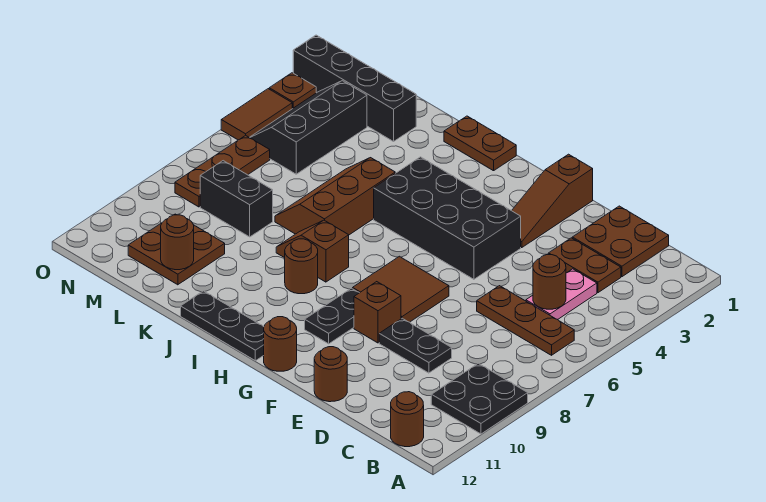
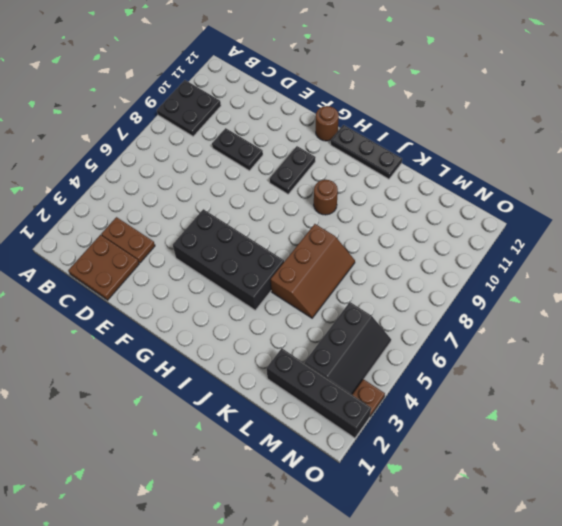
none -> brown 1x3 plate [477,286,574,355]
none -> brown 1x1 round brick [391,392,424,447]
none -> pink 1x2 plate [526,269,597,320]

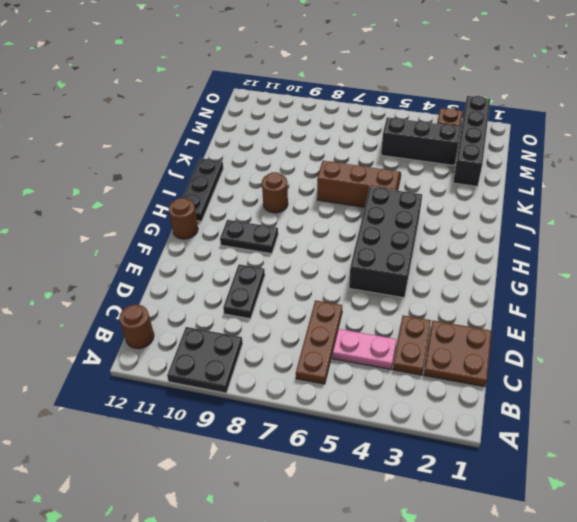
none -> brown 1x1 round brick [314,347,347,402]
none -> brown 1x3 slope [512,154,593,248]
none -> brown 2x2 tile [353,256,449,322]

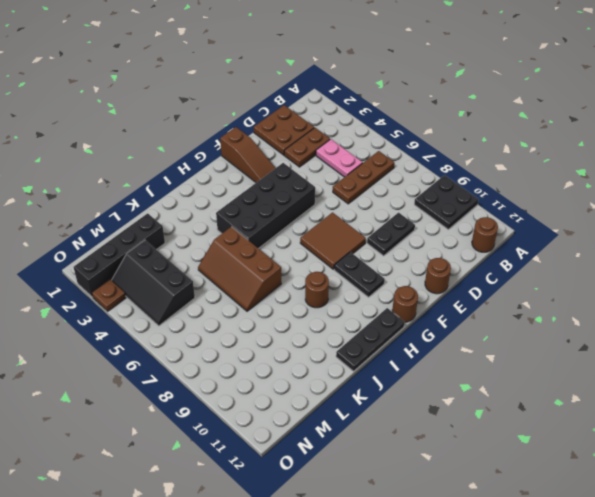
none -> brown 1x1 brick [354,282,401,343]
none -> brown 1x2 plate [444,116,516,171]
none -> brown 1x2 slope [276,220,349,282]

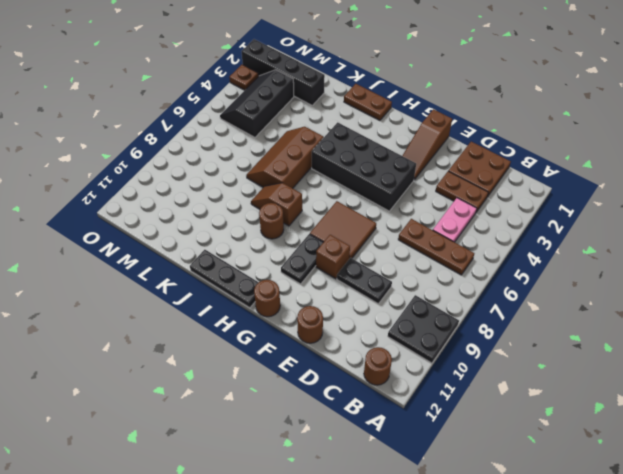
none -> black 1x2 brick [200,161,273,237]
none -> brown 2x2 plate [128,214,225,285]
none -> brown 1x3 plate [175,135,270,207]

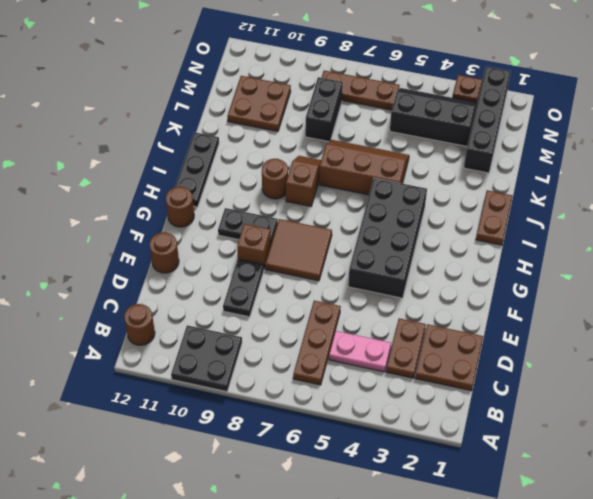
none -> brown 1x3 slope [512,154,593,248]
none -> brown 1x2 tile [221,89,292,140]
none -> brown 1x1 round brick [533,255,566,309]

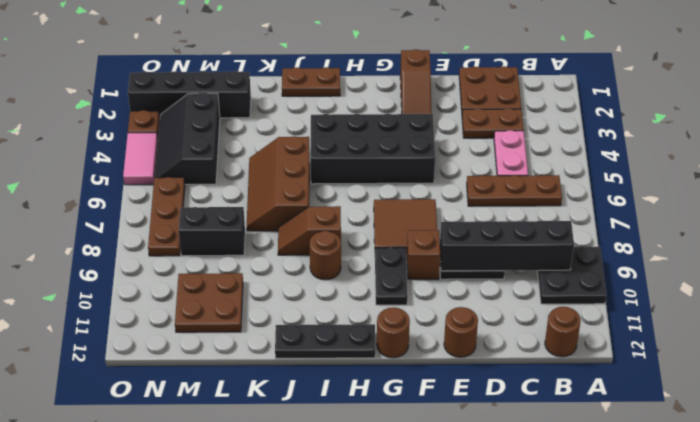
black 1x4 brick [440,221,574,271] -> none
pink 1x2 tile [123,133,158,185] -> brown 1x2 tile [221,89,292,140]
none -> brown 1x1 round brick [533,255,566,309]
none -> brown 1x1 round brick [161,215,194,270]

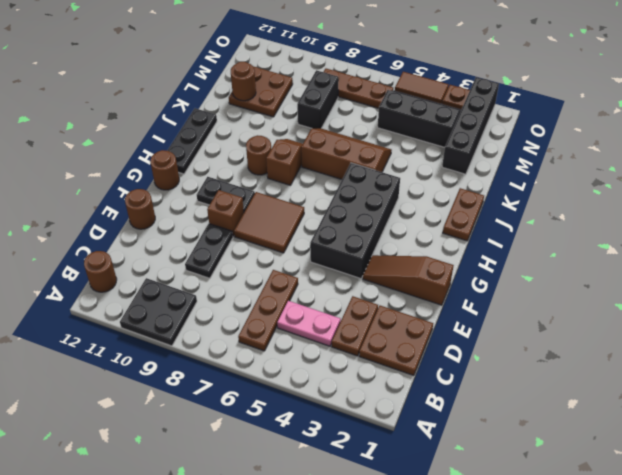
none -> brown 1x1 round brick [533,255,566,309]

